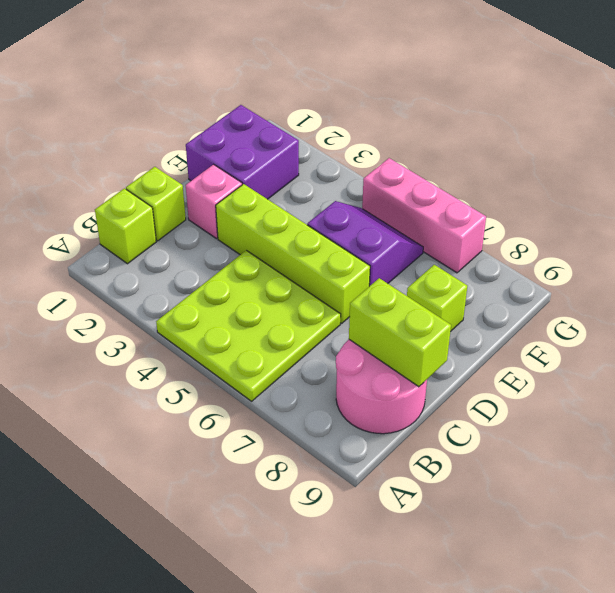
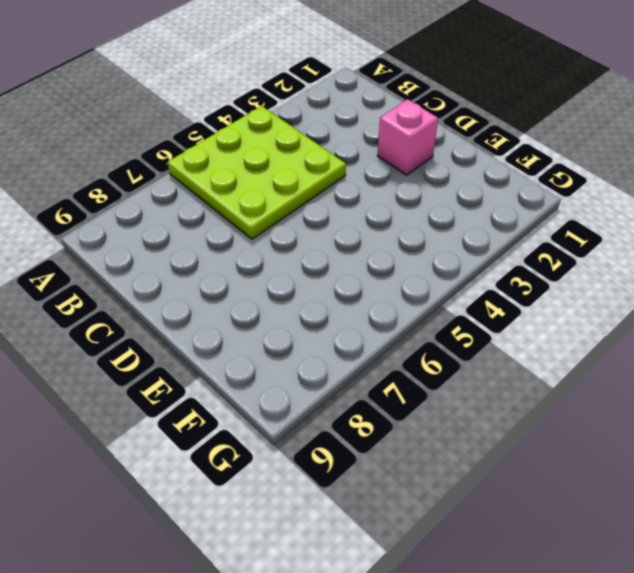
none -> lime 1x1 brick [95,188,156,264]
none -> pink 2x2 round brick [336,340,427,434]

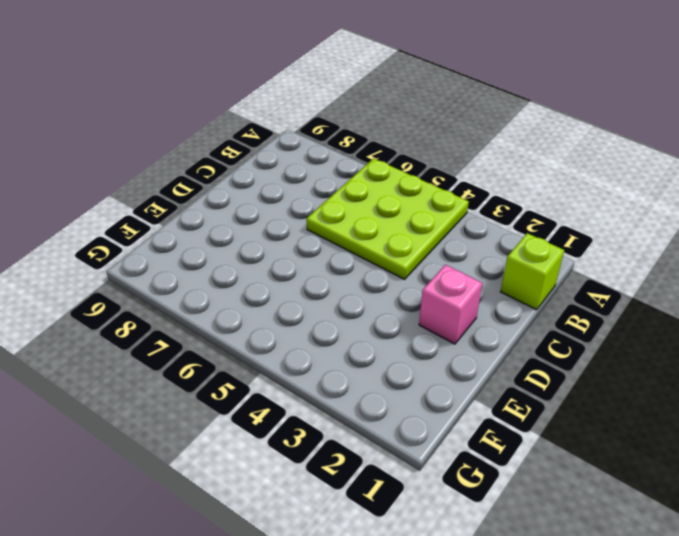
none -> pink 2x2 round brick [336,340,427,434]
none -> lime 1x1 brick [126,167,186,241]

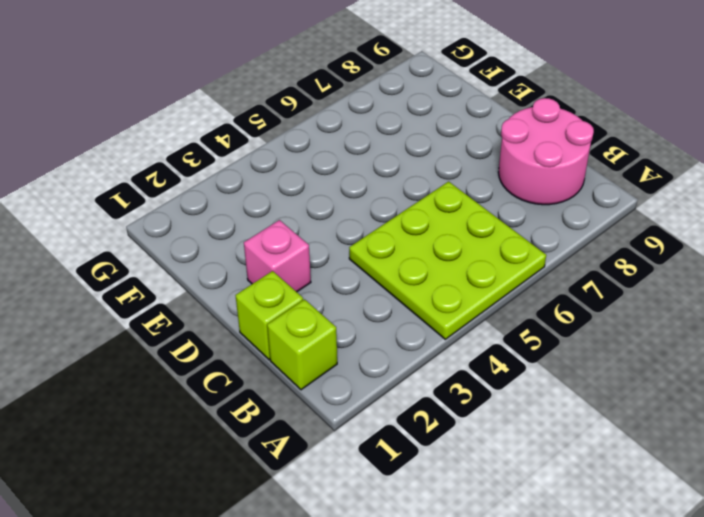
none -> lime 1x4 brick [216,184,370,323]
none -> purple 2x2 brick [186,105,299,199]

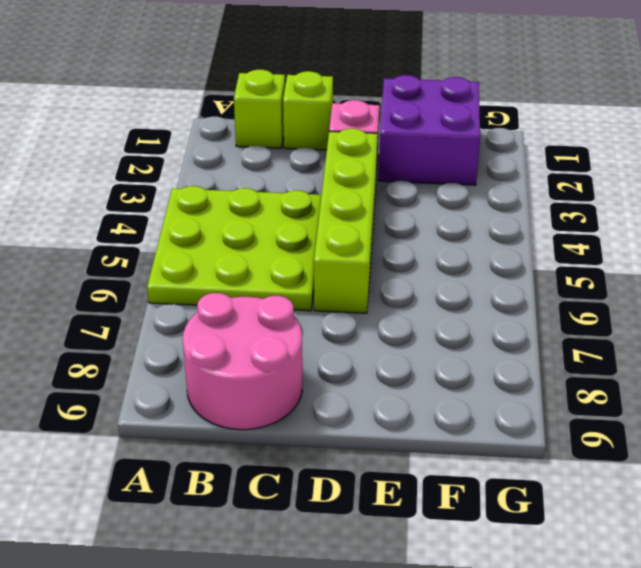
none -> purple 2x2 slope [307,201,423,286]
none -> lime 1x1 brick [407,265,467,332]

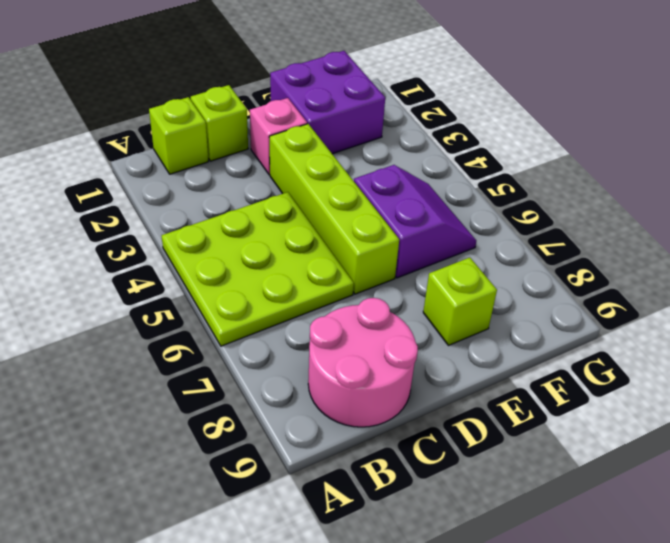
none -> pink 1x3 brick [362,158,486,273]
none -> lime 1x2 brick [349,278,451,387]

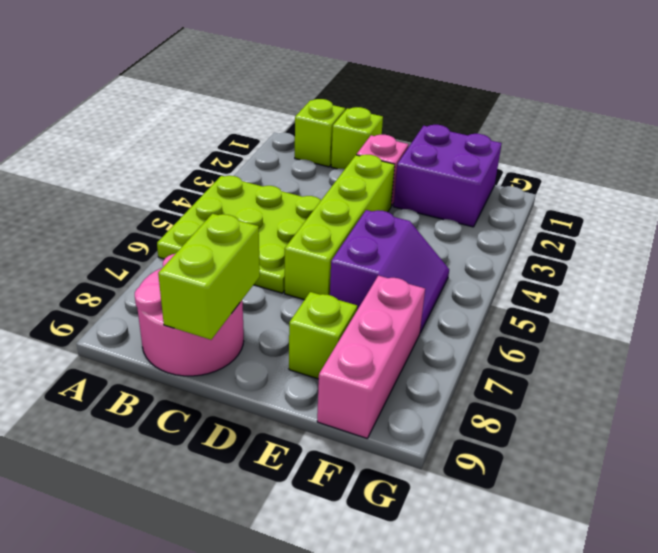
pink 1x3 brick [317,276,425,438] -> pink 1x3 brick moved to [362,158,486,273]

